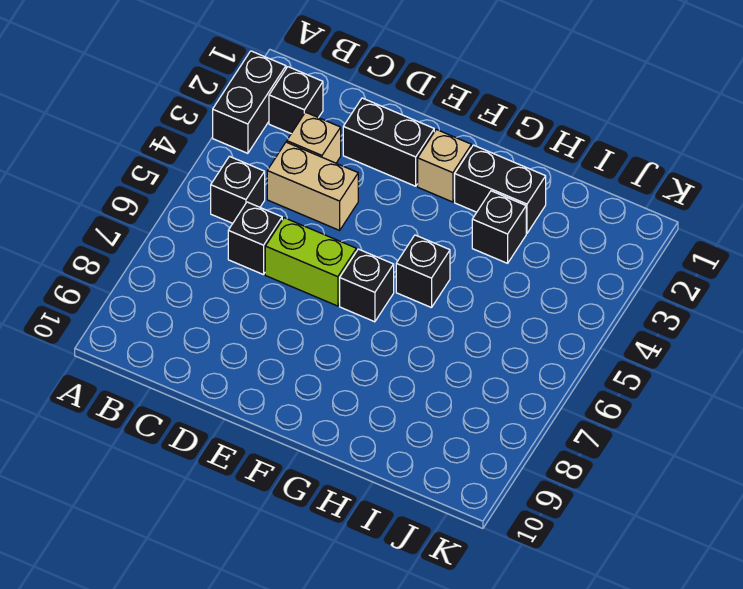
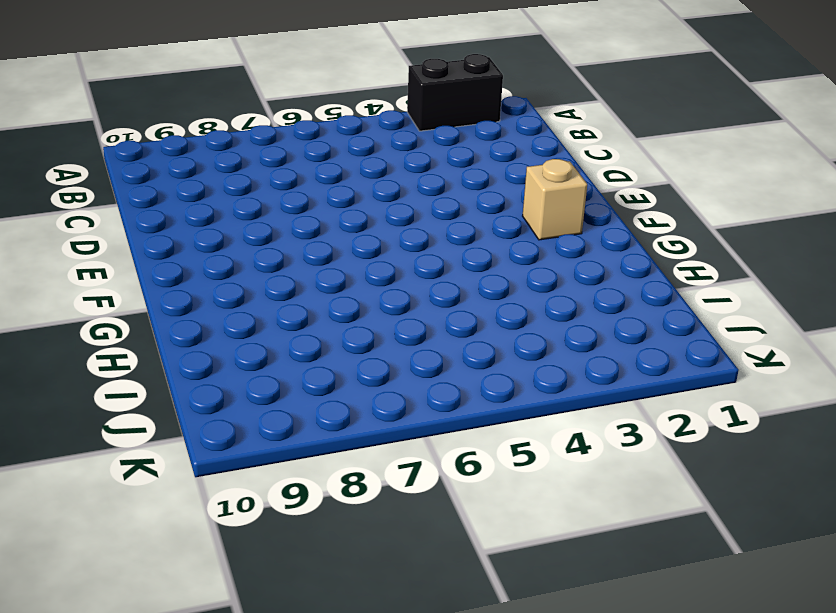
none -> black 1x1 brick [269,67,323,133]
none -> black 1x1 brick [211,156,265,223]
none -> tan 1x1 brick [287,112,341,163]

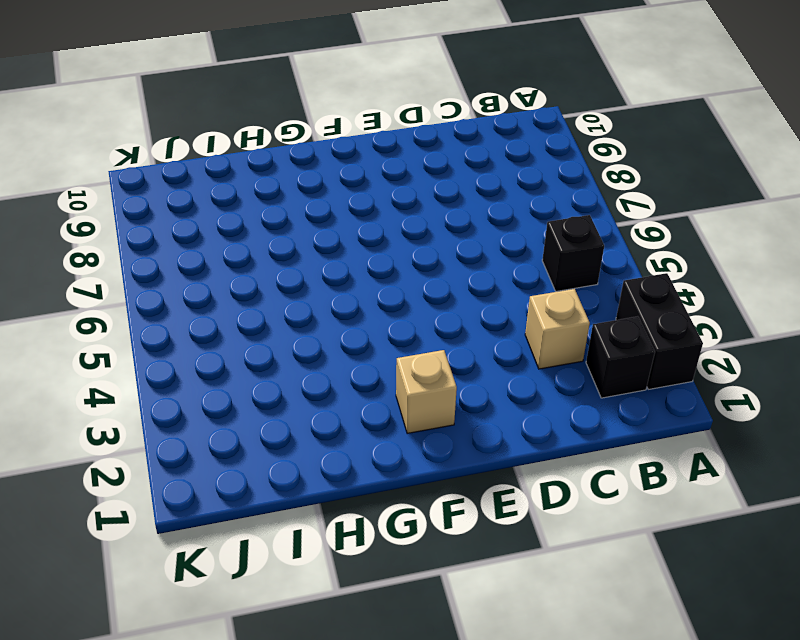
none -> tan 1x2 brick [267,142,358,230]
none -> black 1x1 brick [228,202,282,275]
none -> black 1x2 brick [343,98,434,186]

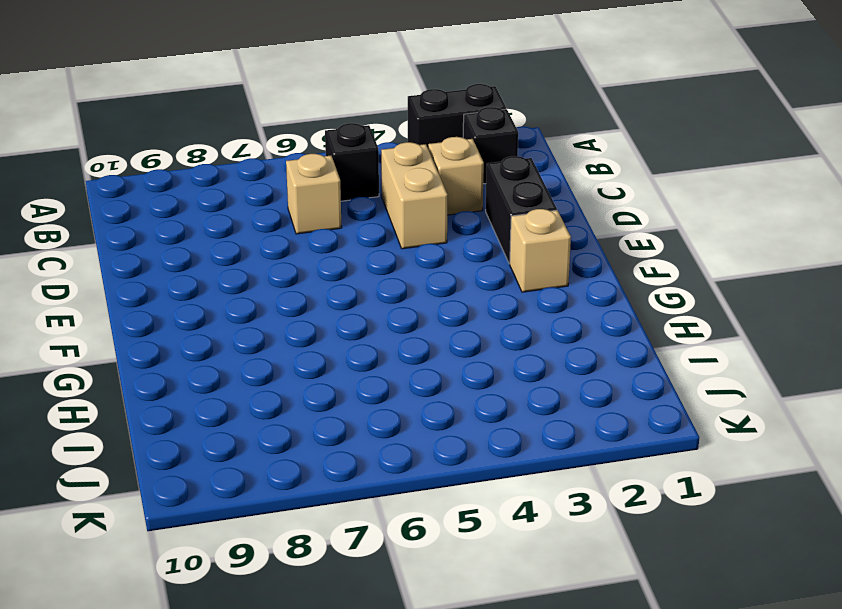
tan 1x1 brick [286,154,342,234] -> black 1x1 brick [228,202,282,275]
none -> lime 1x2 brick [265,218,356,306]
none -> black 1x1 brick [340,249,394,322]
none -> black 1x2 brick [455,145,546,233]

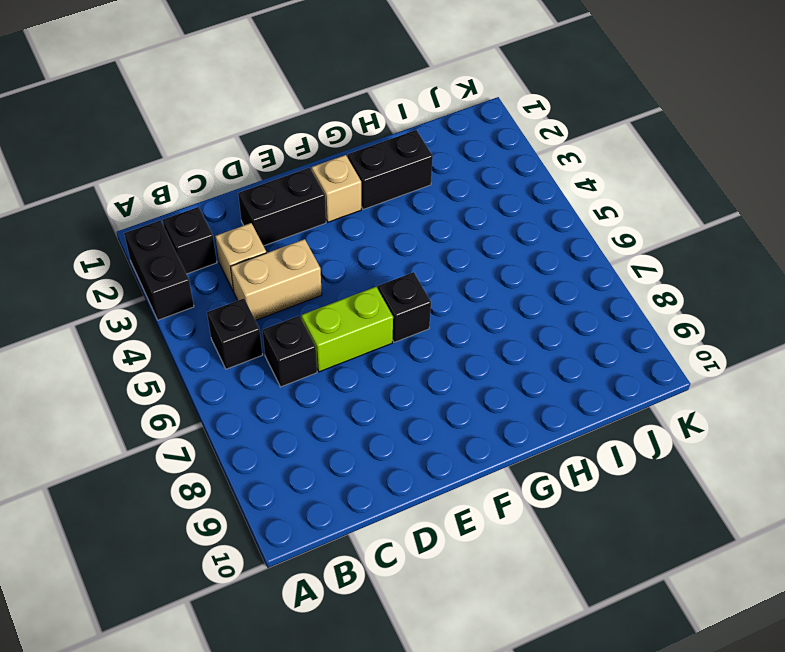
none -> black 1x1 brick [396,235,450,308]
none -> black 1x1 brick [472,191,526,263]

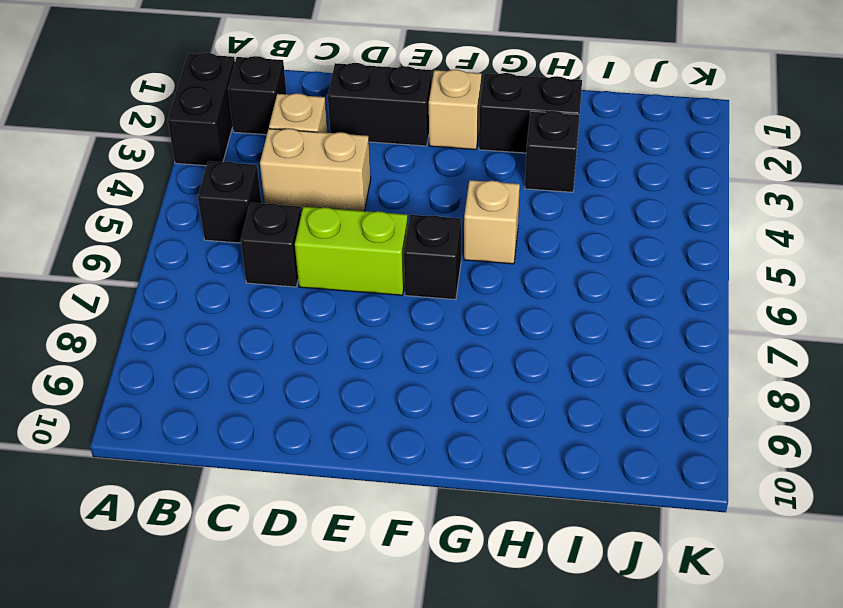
tan 1x1 brick [464,180,520,264] -> black 1x1 brick [396,235,450,308]

